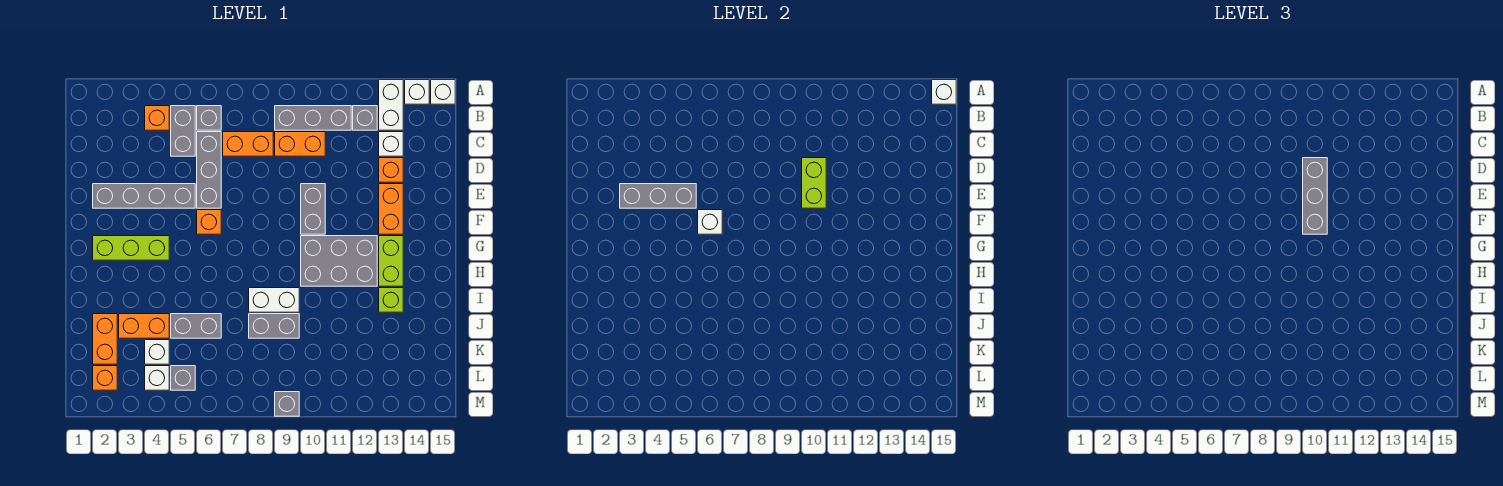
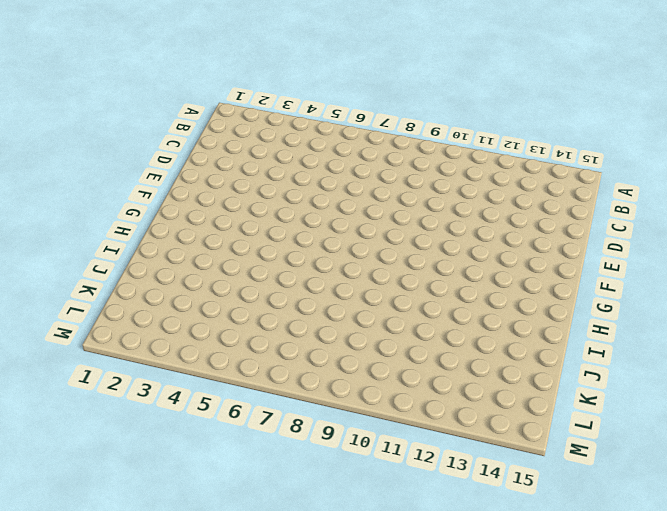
none -> white 1x2 brick [379,80,403,130]
none -> white 1x1 brick [405,80,429,104]
none -> white 1x1 brick [431,80,455,104]
none -> orange 1x1 brick [145,106,169,130]

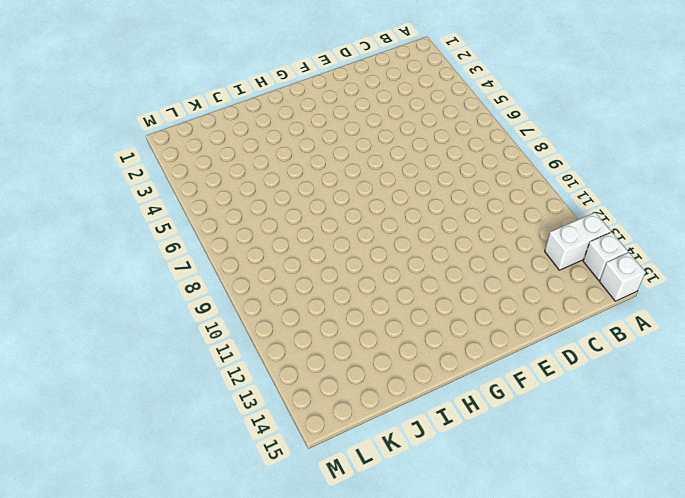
none -> orange 1x1 brick [145,106,169,130]
none -> grey 1x2 brick [171,106,195,156]
none -> grey 1x1 brick [197,106,221,130]
none -> grey 1x3 brick [275,106,351,130]

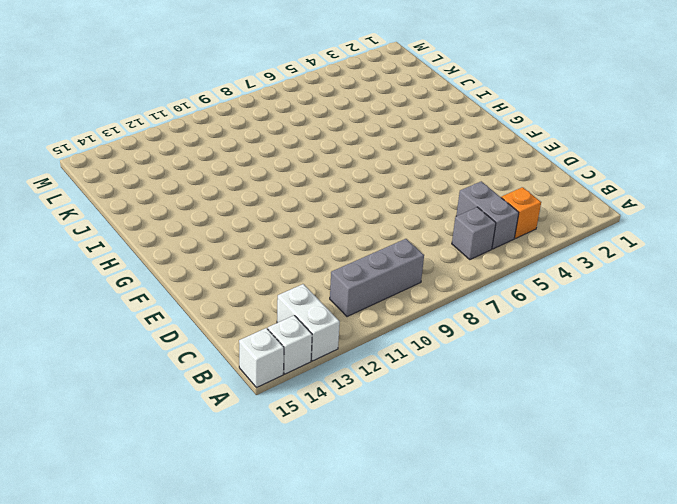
none -> grey 1x1 brick [353,106,377,130]
none -> grey 1x3 brick [197,132,221,208]
none -> orange 1x2 brick [223,132,273,156]
none -> orange 1x2 brick [275,132,325,156]

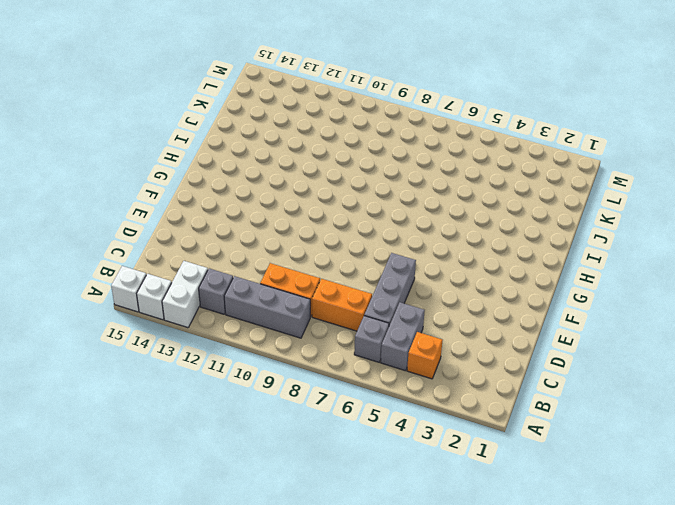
none -> white 1x1 brick [379,132,403,156]
none -> orange 1x1 brick [379,158,403,182]
none -> grey 1x4 brick [93,184,195,208]
none -> grey 1x2 brick [301,184,325,234]

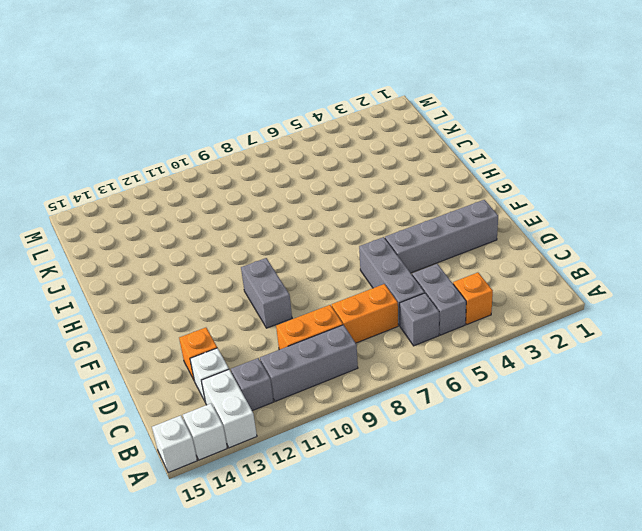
none -> orange 1x2 brick [379,184,403,234]
none -> orange 1x1 brick [197,210,221,234]
none -> lime 1x3 brick [93,236,169,260]
none -> grey 2x3 brick [301,236,377,286]

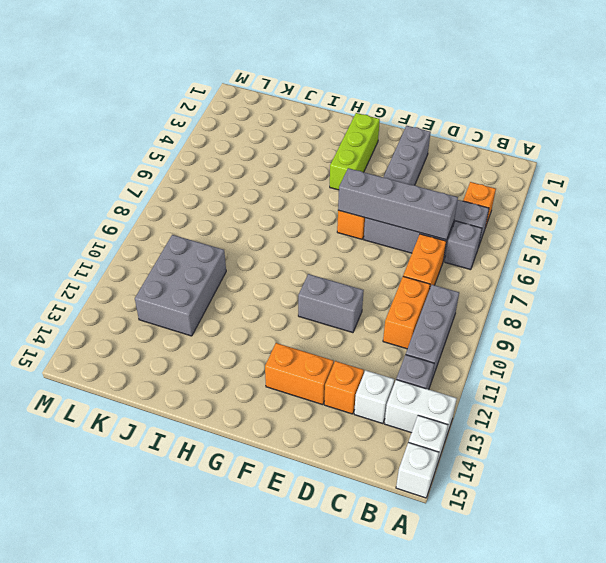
grey 1x4 brick [338,168,458,240] -> white 1x1 brick [698,210,722,234]
grey 2x3 brick [135,235,226,336] -> grey 2x3 brick moved to [301,236,377,286]
none -> lime 1x2 brick [379,236,403,286]
none -> white 1x2 brick [249,288,299,312]
none -> lime 1x1 brick [379,288,403,312]
none -> orange 1x2 brick [93,314,117,364]

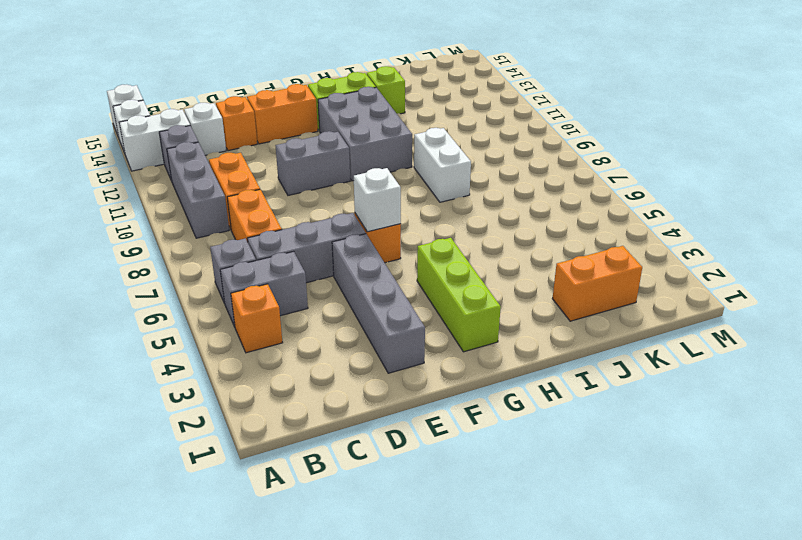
none -> orange 1x2 brick [119,314,169,338]
none -> grey 1x2 brick [171,314,221,338]
none -> grey 1x2 brick [249,314,299,338]
none -> white 1x1 brick [145,340,169,364]

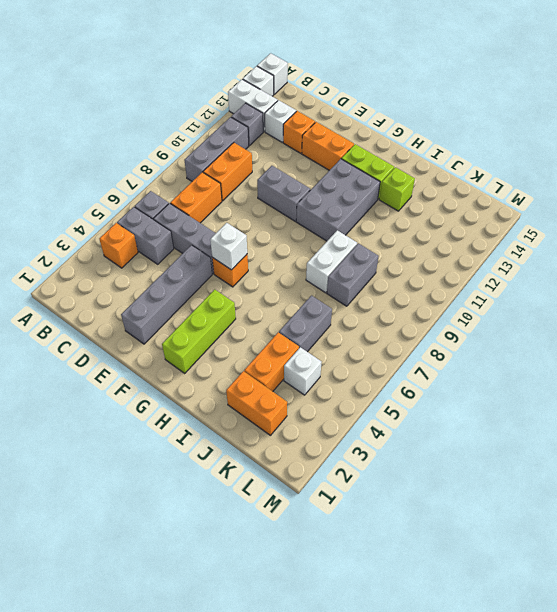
none -> orange 1x1 brick [93,366,117,390]
none -> white 1x1 brick [145,366,169,390]
none -> grey 1x1 brick [171,366,195,390]
none -> grey 1x1 brick [275,392,299,416]

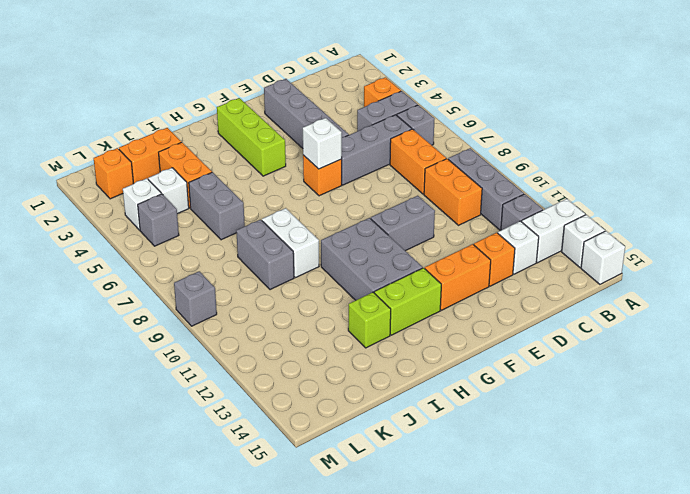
none -> white 1x1 brick [932,80,956,104]
none -> lime 1x2 brick [802,158,826,208]
none -> grey 1x3 brick [620,184,696,208]
none -> grey 1x3 brick [1303,158,1327,234]

